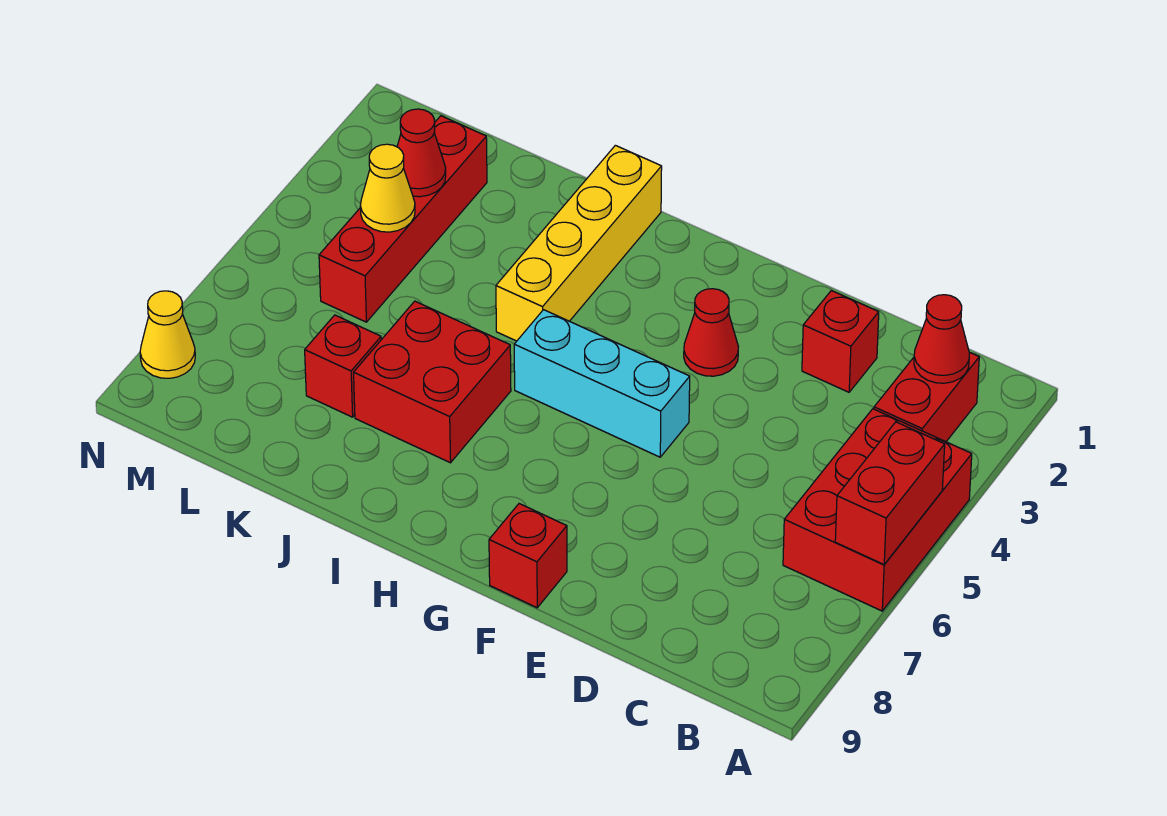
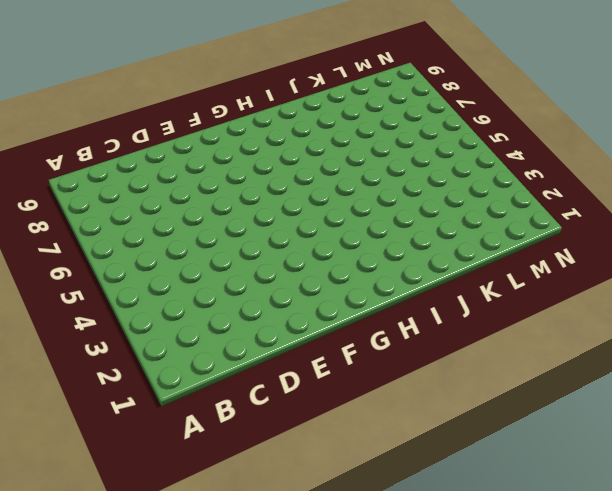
none -> red 2x3 brick [783,409,972,611]
none -> red 1x2 brick [874,352,979,442]
none -> red 1x1 brick [802,290,879,392]

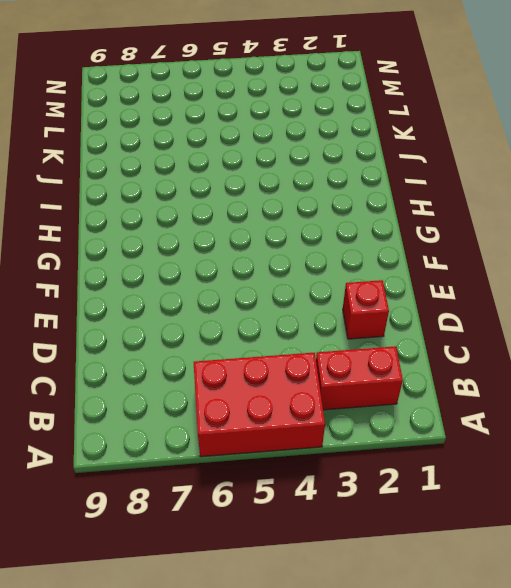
none -> red 1x1 cone [684,289,738,376]
none -> cyan 1x3 brick [514,310,690,457]
none -> red 1x1 brick [489,504,567,608]

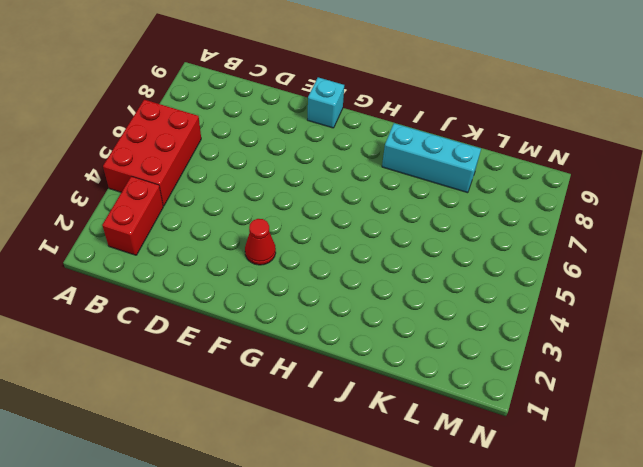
cyan 1x1 brick [307,77,344,128] -> red 1x1 brick [489,504,567,608]
cyan 1x3 brick [382,123,481,193] -> cyan 1x3 brick moved to [514,310,690,457]
none -> red 1x1 brick [802,290,879,392]
none -> yellow 1x4 brick [496,145,662,341]
none -> red 2x2 brick [354,301,511,463]

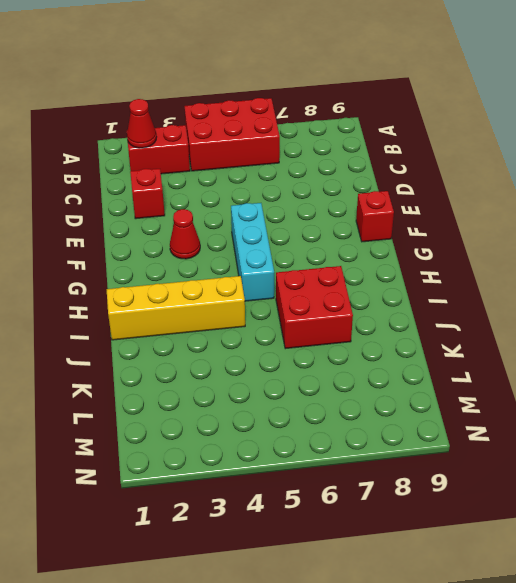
none -> red 1x1 brick [305,315,381,417]
none -> red 1x4 brick [319,116,487,322]
none -> yellow 1x1 cone [140,291,195,378]

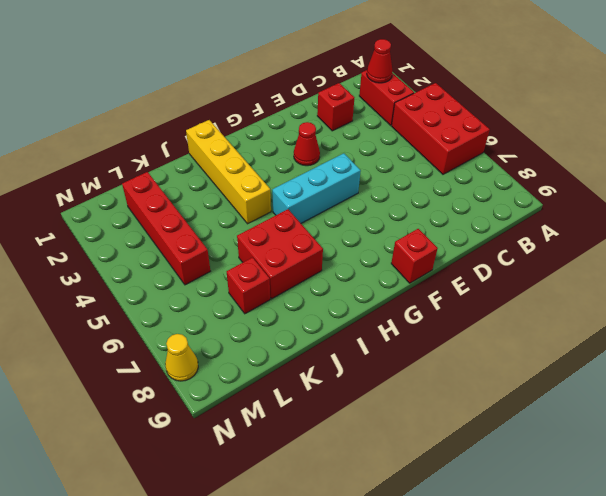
none -> red 1x2 brick [835,422,945,564]
none -> red 1x1 cone [397,109,446,197]
none -> yellow 1x1 cone [360,144,415,232]

